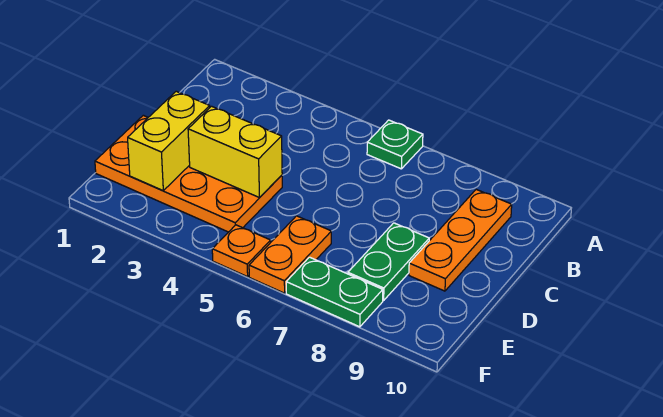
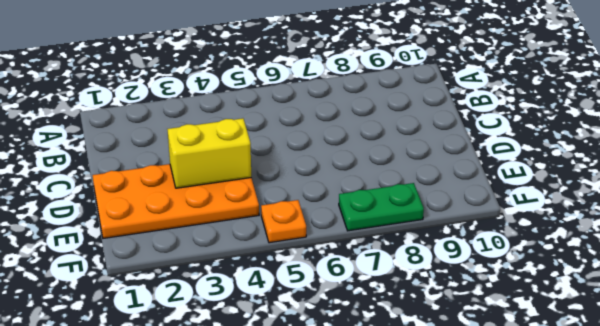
none -> green 1x1 plate [367,120,423,169]
none -> orange 1x3 plate [409,189,512,291]

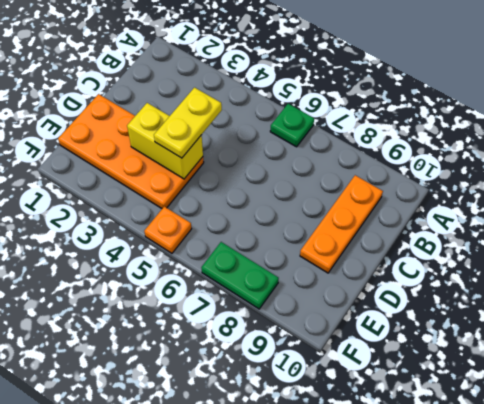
yellow 1x2 plate [154,88,222,158] -> none
none -> green 1x2 plate [348,223,429,300]
none -> orange 1x2 plate [249,216,331,293]

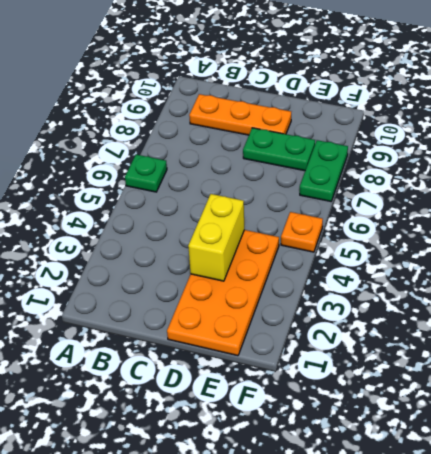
none -> orange 1x2 plate [249,216,331,293]
none -> yellow 1x2 brick [128,91,210,191]

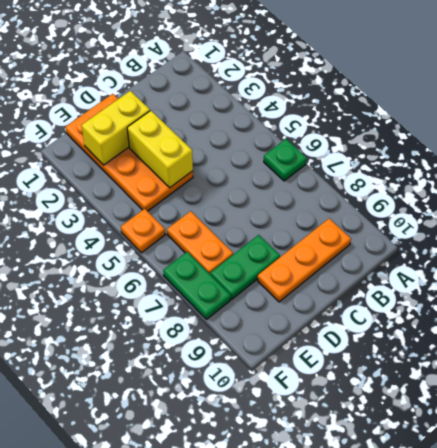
orange 1x2 plate [167,211,233,275] -> orange 1x2 plate turned to [249,216,331,293]

